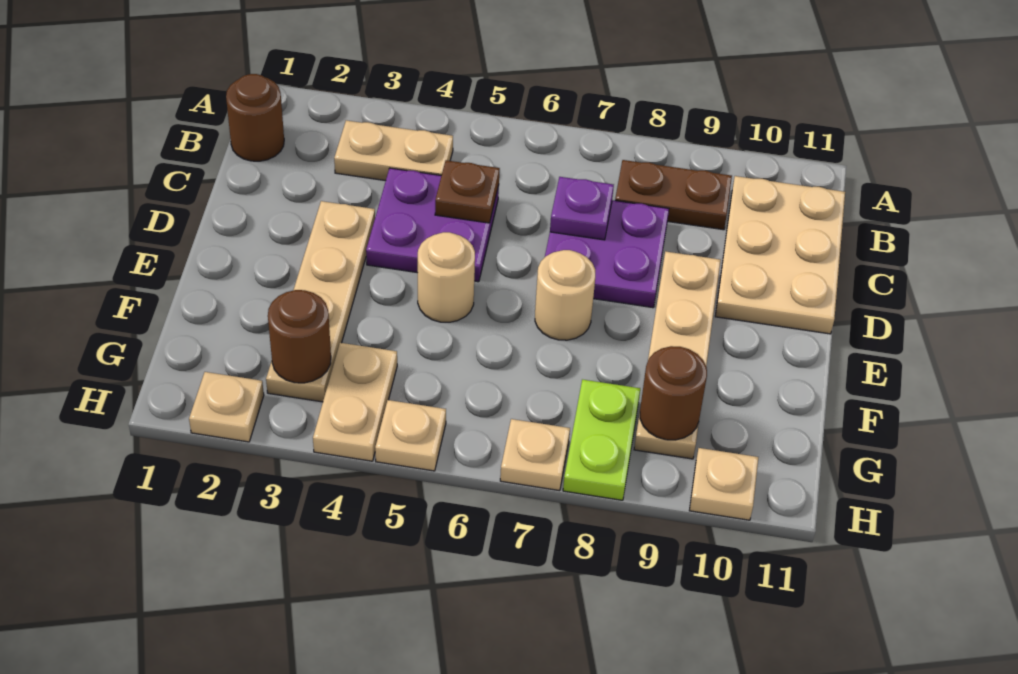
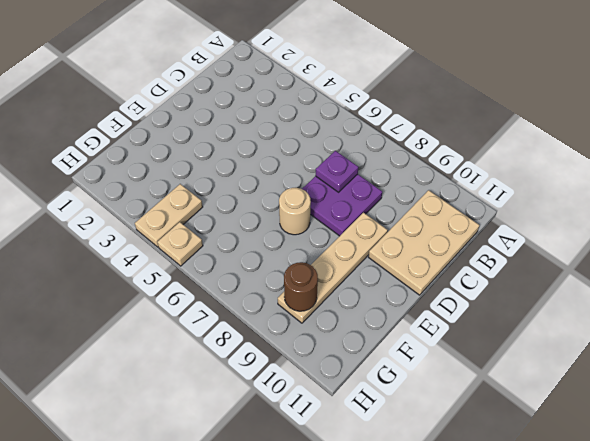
none -> brown 1x1 round brick [226,74,284,161]
none -> tan 1x2 plate [334,120,453,181]
none -> brown 1x2 plate [615,160,732,230]

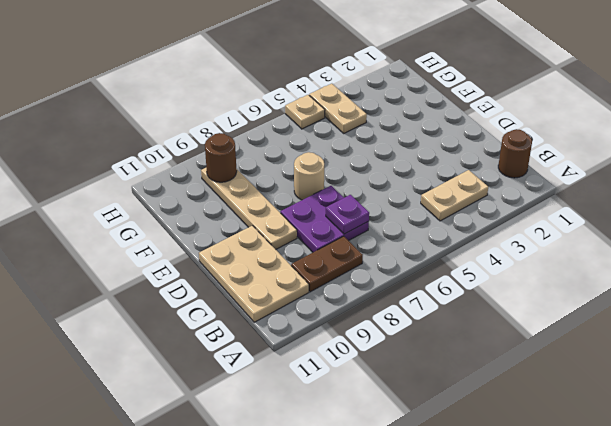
none -> purple 2x2 plate [366,168,499,282]
none -> tan 1x4 plate [266,201,375,402]
none -> tan 1x1 round brick [418,232,475,322]

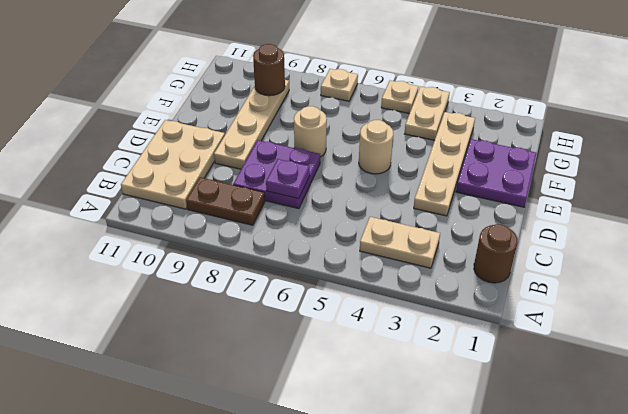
purple 2x2 plate [456,139,537,207] -> purple 2x2 plate moved to [366,168,499,282]
none -> lime 1x2 plate [563,379,640,500]
none -> tan 1x1 plate [189,372,264,442]
none -> tan 1x1 plate [689,448,758,520]

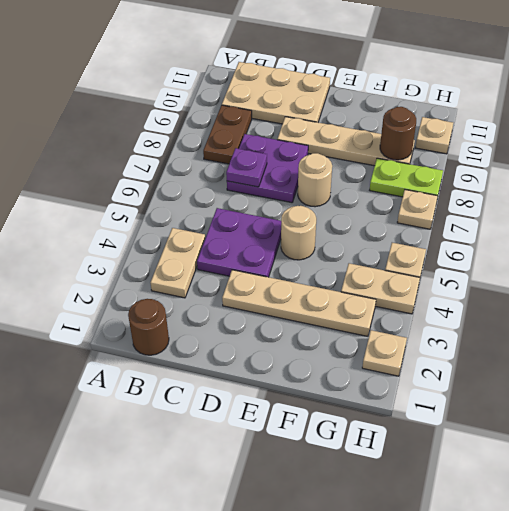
none -> brown 1x1 plate [435,160,500,223]
none -> brown 1x1 round brick [268,290,331,383]

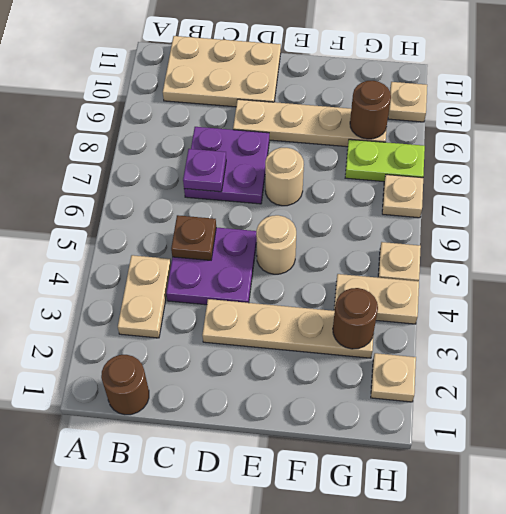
none -> brown 1x2 plate [615,160,732,230]

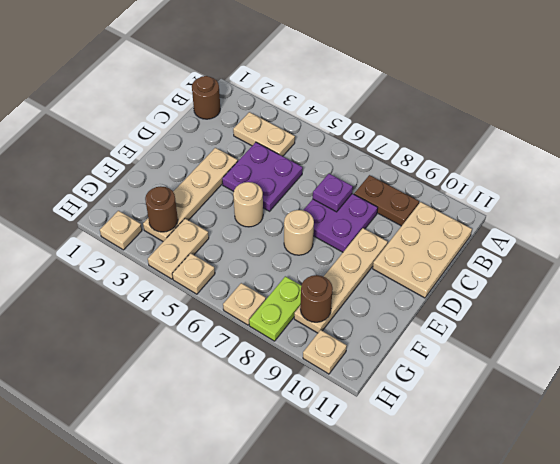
none -> brown 1x1 plate [435,160,500,223]

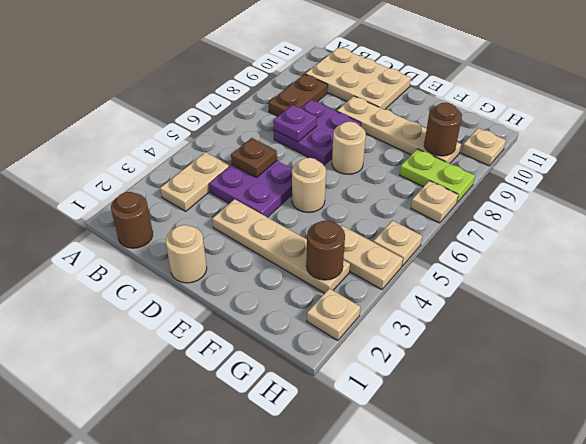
tan 1x1 round brick [166,225,207,283] -> none

